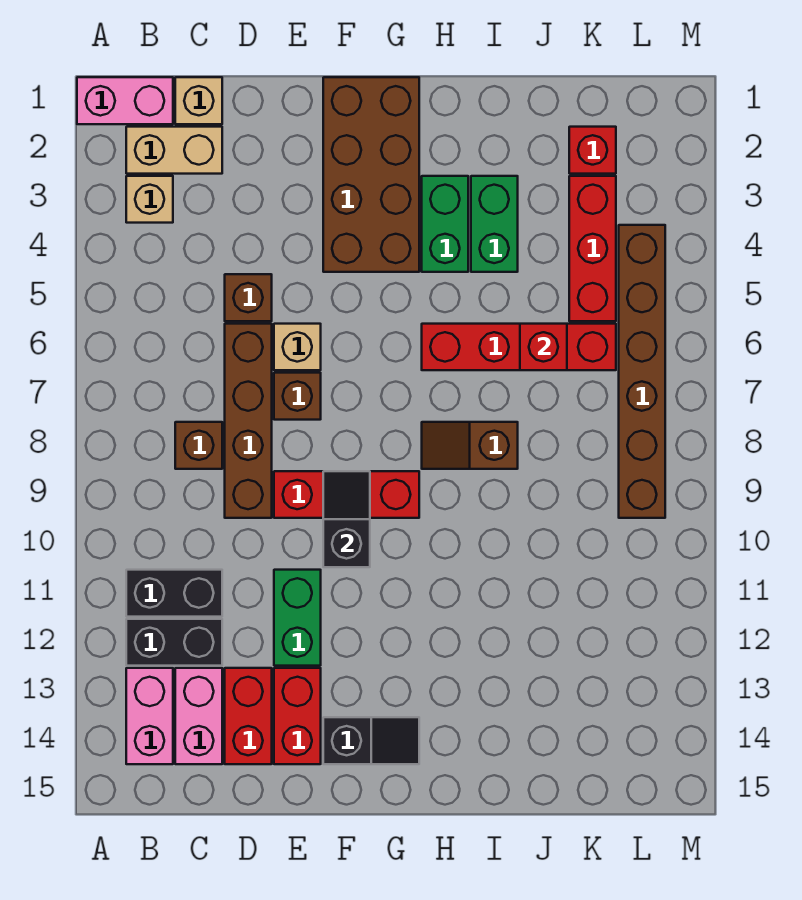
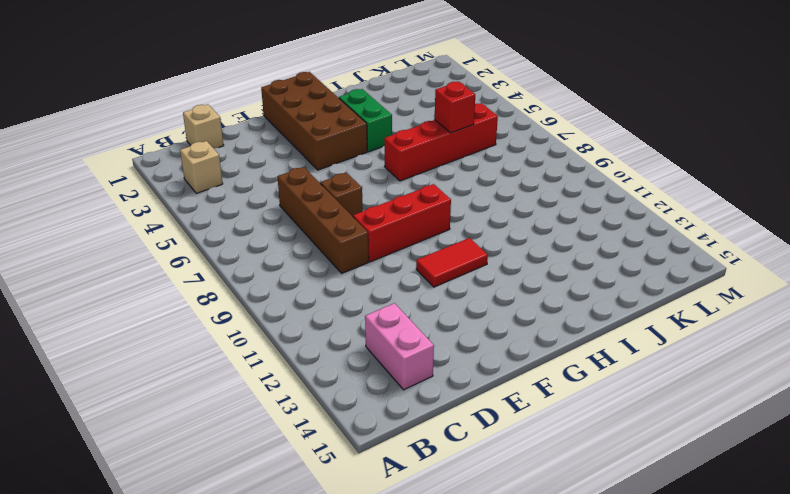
red 1x2 tile [416,238,488,287] -> none
none -> pink 1x2 brick [77,77,173,124]
none -> tan 1x2 brick [126,127,222,174]
none -> black 1x2 brick [126,570,222,617]

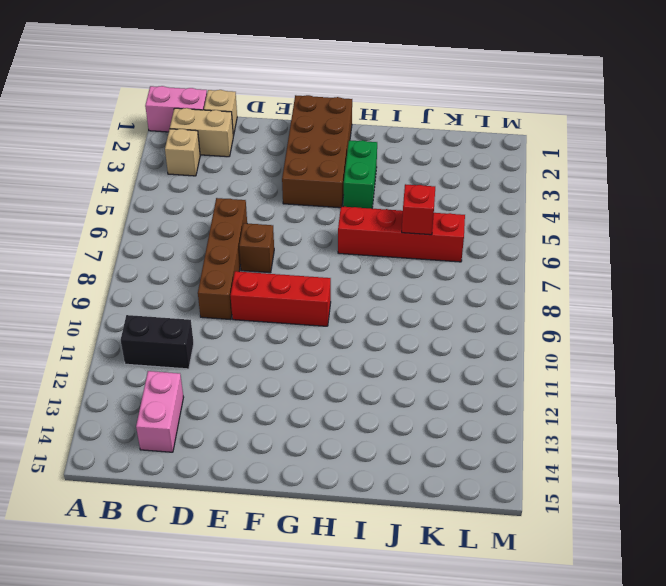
none -> black 1x2 brick [126,619,222,666]
none -> pink 1x2 brick [126,668,173,764]
none -> brown 1x1 brick [175,422,222,469]

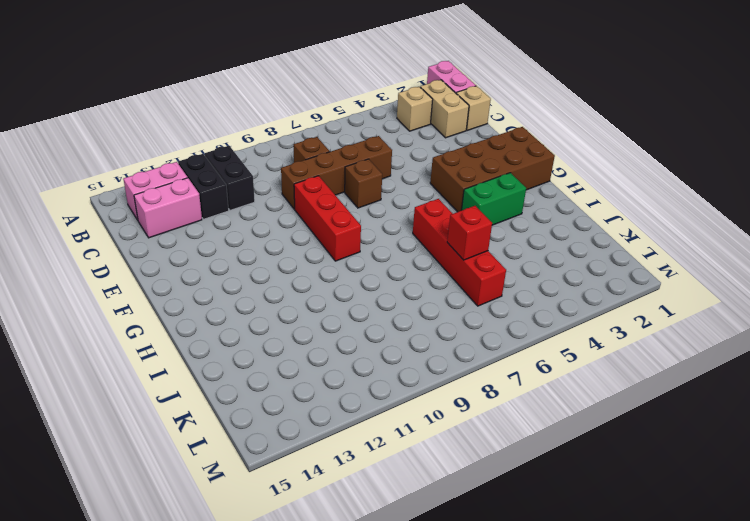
none -> brown 1x1 brick [225,274,272,321]
none -> red 1x2 brick [225,668,272,764]
none -> tan 1x1 brick [274,324,321,370]

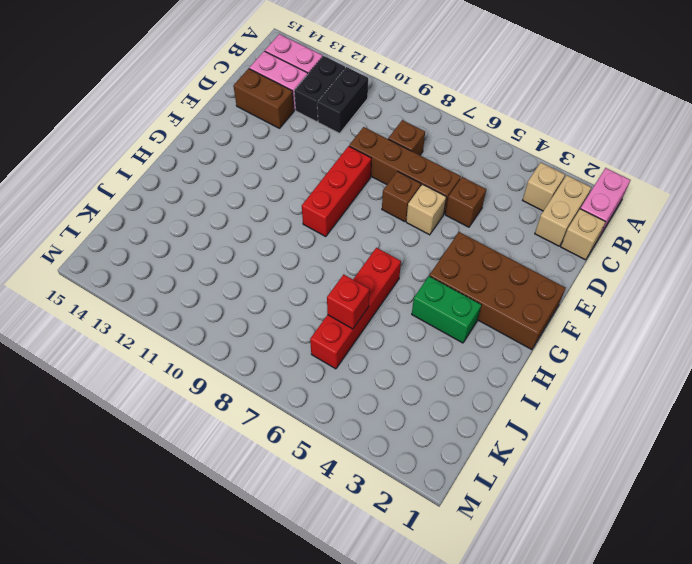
brown 1x2 brick [234,69,294,128] -> red 1x2 brick [225,668,272,764]
none -> green 1x2 brick [274,570,321,666]
none -> red 1x2 brick [274,668,321,764]
none -> black 1x2 slope [323,717,419,764]

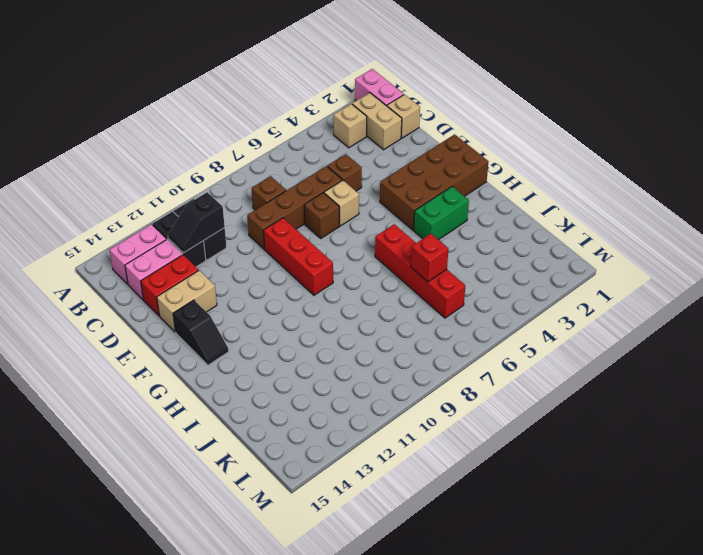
black 1x2 slope [168,192,225,253] -> black 1x2 slope turned to [323,471,370,567]
tan 1x2 brick [157,270,217,332] -> red 1x2 brick [274,668,321,764]
none -> green 1x2 brick [274,570,321,666]
none -> brown 1x2 slope [422,422,518,469]
none -> green 1x2 brick [471,176,518,272]

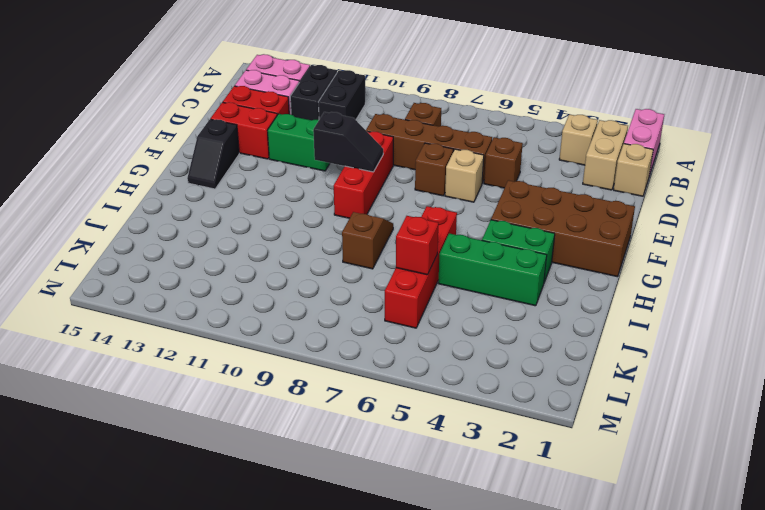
green 1x3 brick [438,233,547,306] -> green 1x2 brick [471,176,518,272]
none -> red 1x1 brick [569,127,616,174]
none -> red 1x3 brick [569,176,616,321]
none -> brown 1x6 brick [619,225,665,518]

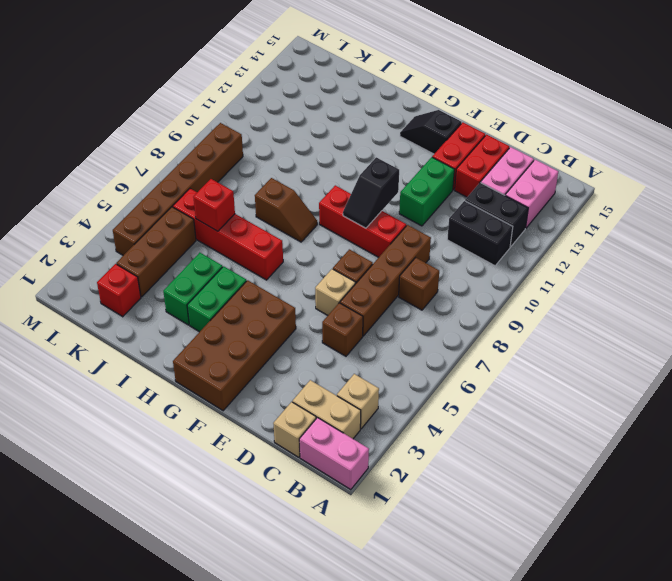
brown 1x3 brick [116,207,196,297] -> red 1x3 brick [569,176,616,321]

